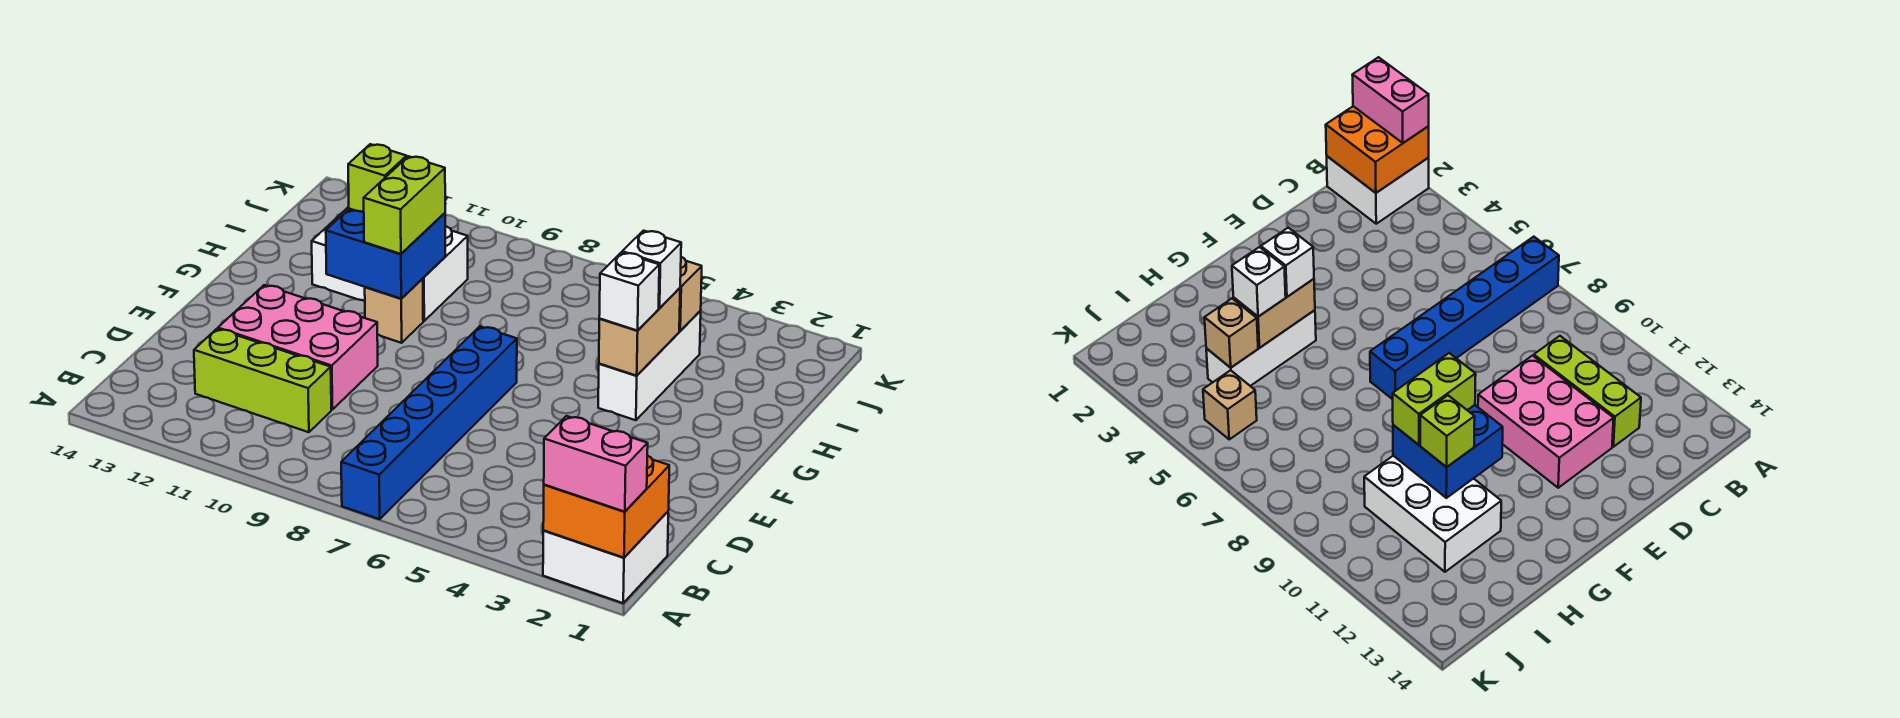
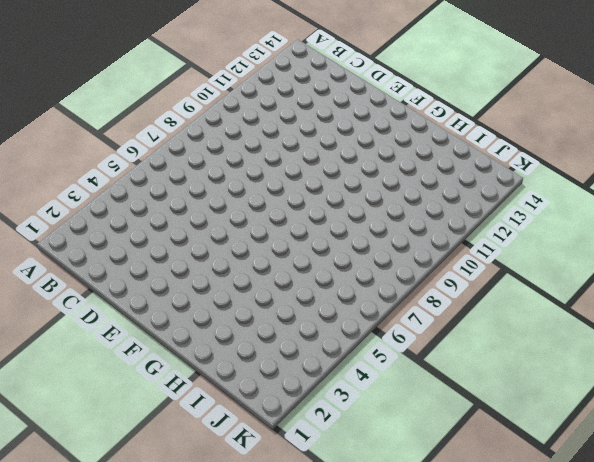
none -> white 2x2 brick [543,512,668,603]
none -> blue 1x6 brick [341,326,517,519]
none -> lime 1x3 brick [194,329,331,432]

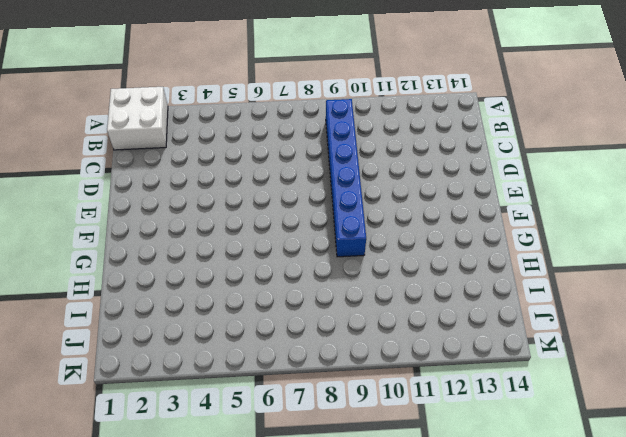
blue 1x6 brick [326,99,366,257] -> blue 1x6 brick moved to [341,326,517,519]
none -> lime 1x3 brick [194,329,331,432]
none -> pink 2x3 brick [218,285,378,410]
none -> white 1x3 brick [598,311,701,420]

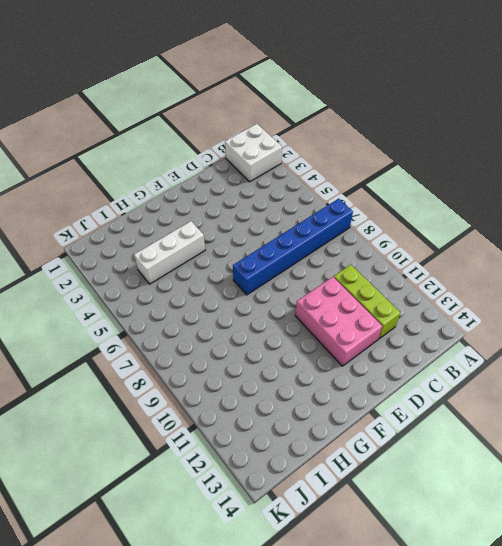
none -> tan 1x1 brick [365,279,423,343]
none -> white 2x3 brick [312,207,468,321]
none -> tan 1x1 brick [1203,370,1257,439]

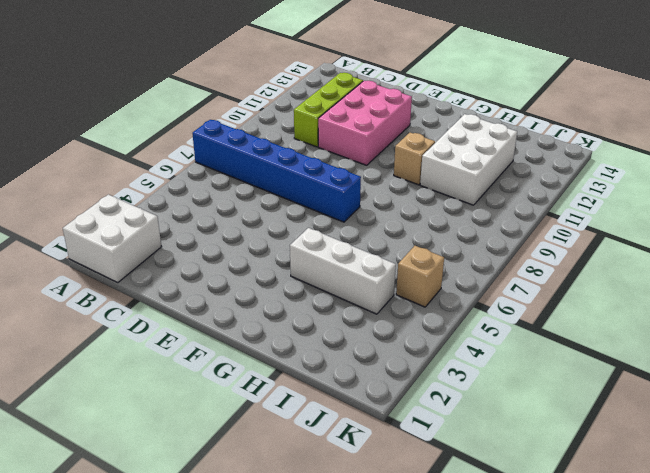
none -> orange 2x2 brick [543,456,669,558]
none -> tan 1x2 brick [599,288,680,376]
none -> blue 2x2 brick [326,209,445,299]

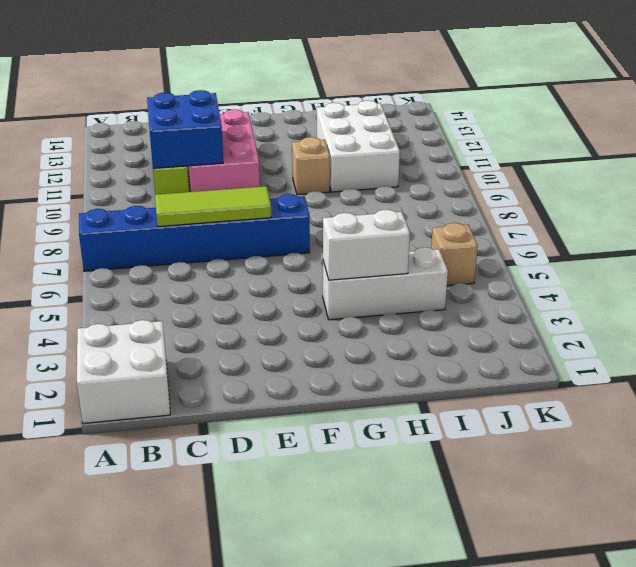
lime 1x3 tile [155,186,271,227] -> none
blue 2x2 brick [147,90,223,168] -> blue 2x2 brick moved to [326,209,445,299]
white 1x2 brick [323,210,410,280] -> tan 1x2 brick [599,288,680,376]
none -> orange 2x2 brick [543,456,669,558]
none -> tan 1x1 brick [679,257,702,331]
none -> pink 1x2 brick [544,416,648,512]

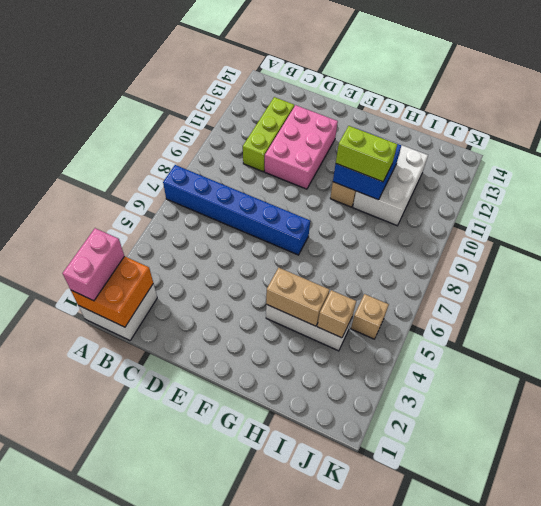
none -> white 1x1 brick [599,252,659,331]
none -> white 1x1 brick [622,231,681,308]
none -> lime 1x1 brick [348,144,407,213]

